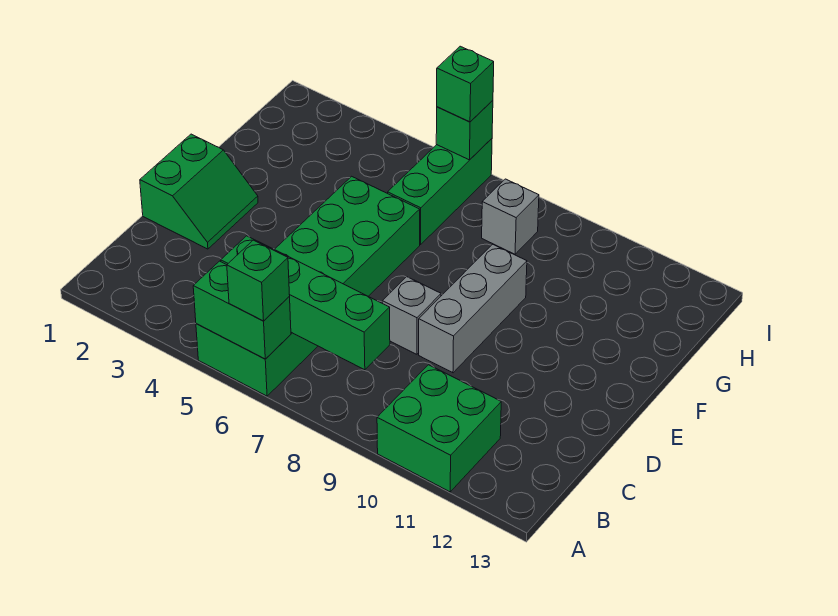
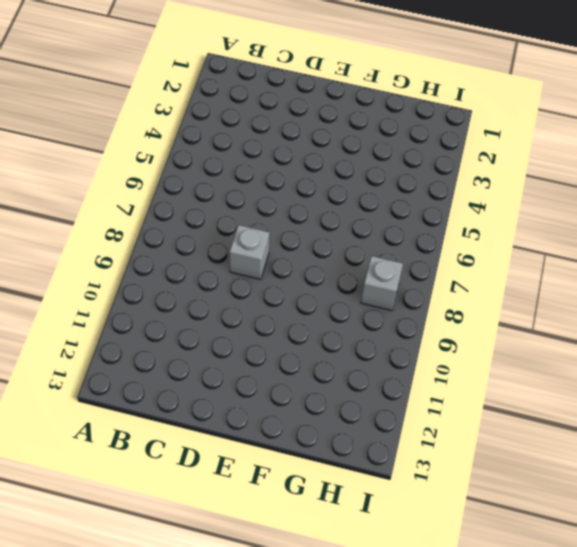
none -> green 2x6 brick [196,176,420,396]
none -> green 2x2 brick [377,365,501,492]
none -> green 2x2 slope [140,134,258,249]

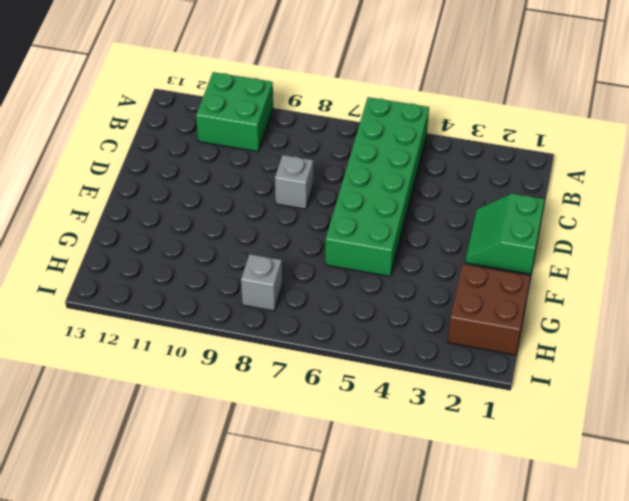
brown 2x2 brick [448,264,530,355] -> none
none -> grey 1x3 brick [419,244,527,373]
none -> green 1x3 brick [388,139,492,244]
none -> green 1x2 brick [193,261,291,359]

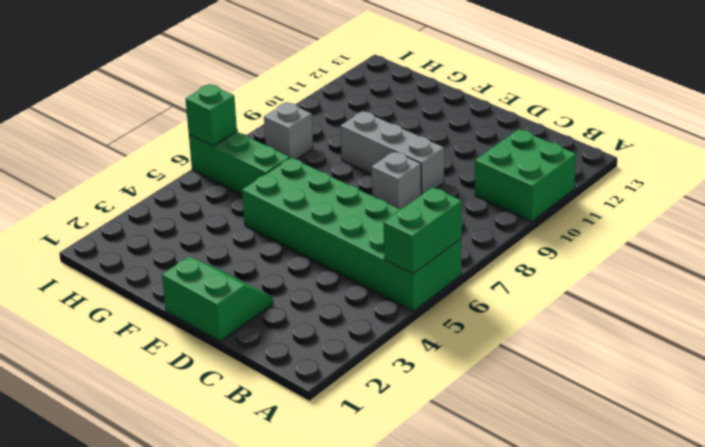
none -> green 1x4 brick [221,236,390,370]
none -> green 1x1 brick [227,240,290,321]
none -> green 1x1 brick [437,46,494,122]

